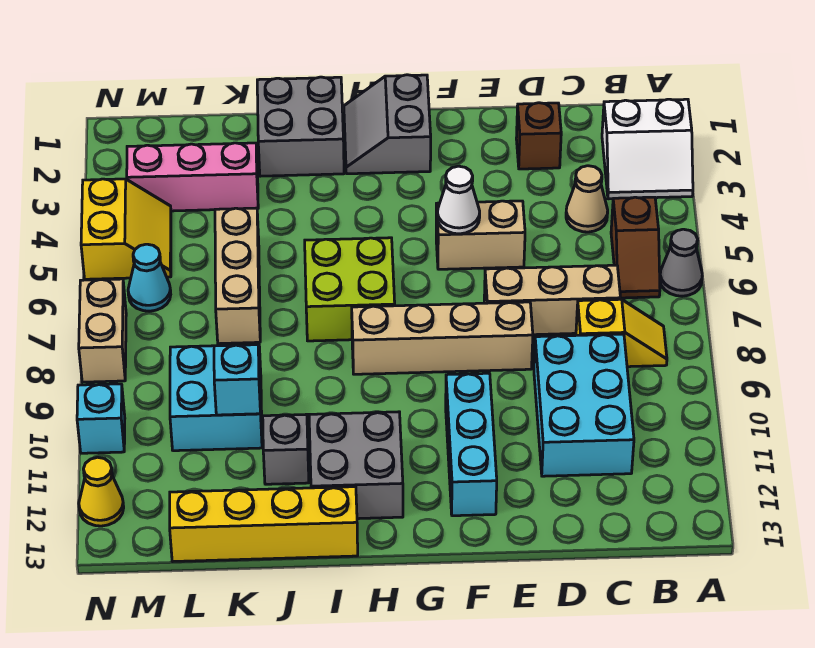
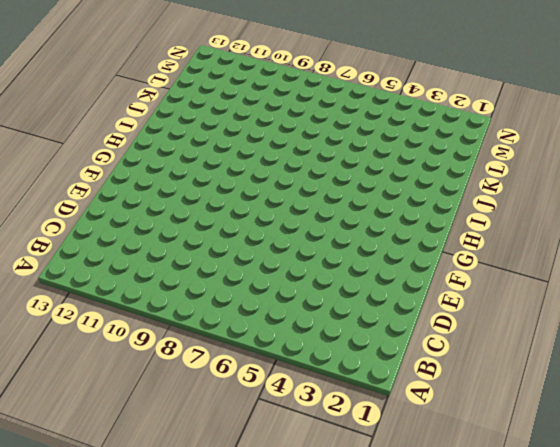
none -> white 2x2 slope [602,99,693,199]
none -> grey 1x1 cone [660,229,702,296]
none -> brown 1x2 slope [611,197,660,298]

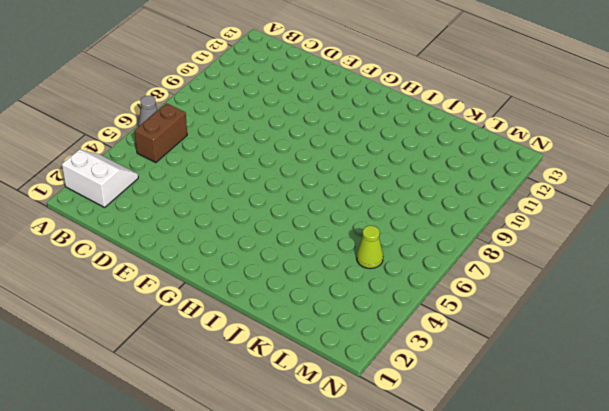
brown 1x2 brick [134,103,187,163] -> brown 1x2 slope [611,197,660,298]
lime 1x1 cone [357,226,383,269] -> none
none -> yellow 1x2 slope [576,299,667,367]
none -> tan 1x1 cone [566,166,608,232]
none -> tan 1x3 brick [484,265,621,335]

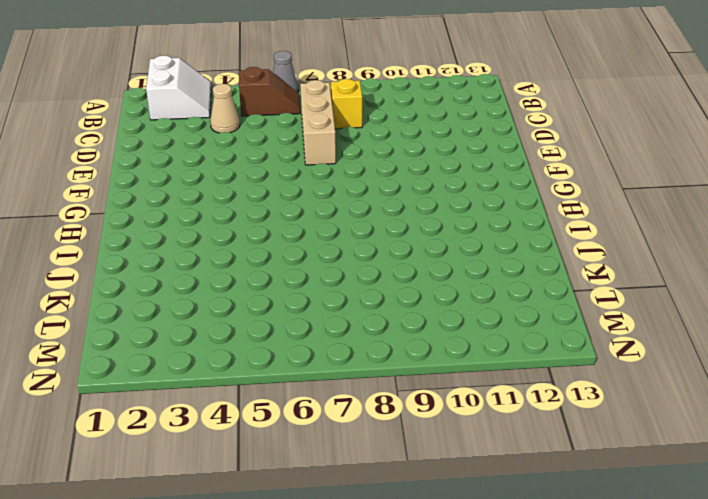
none -> cyan 2x3 brick [534,334,634,476]
none -> brown 1x1 brick [516,103,561,169]
none -> tan 1x2 brick [436,201,525,269]

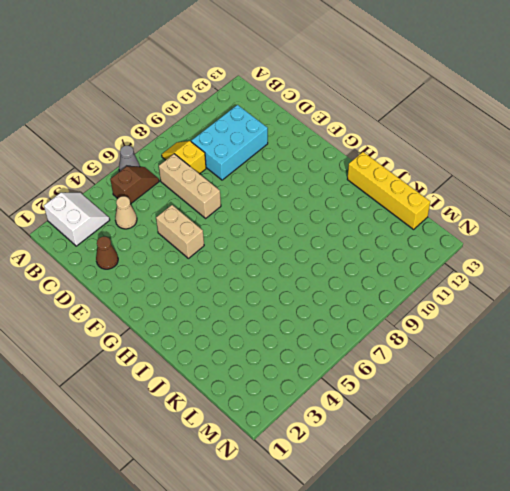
brown 1x1 cone [96,237,118,269] -> brown 1x1 brick [516,103,561,169]
none -> tan 1x4 brick [352,302,533,374]
none -> cyan 1x3 brick [446,373,497,516]
none -> grey 2x2 slope [344,75,431,174]

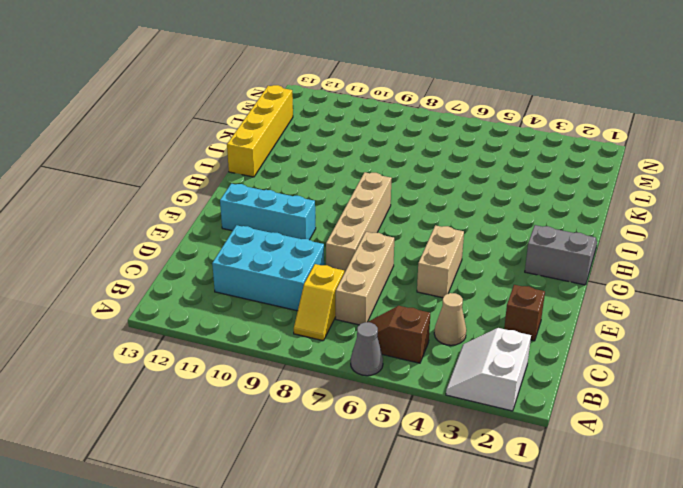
none -> lime 2x2 brick [305,238,395,341]
none -> grey 2x2 brick [309,412,403,519]
none -> grey 2x2 brick [257,77,344,176]

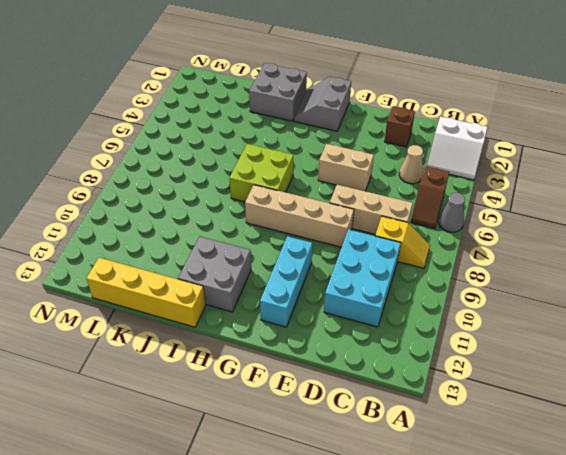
none -> grey 1x1 brick [263,414,309,484]
none -> pink 1x3 brick [127,143,258,211]
none -> tan 1x3 brick [215,208,260,344]

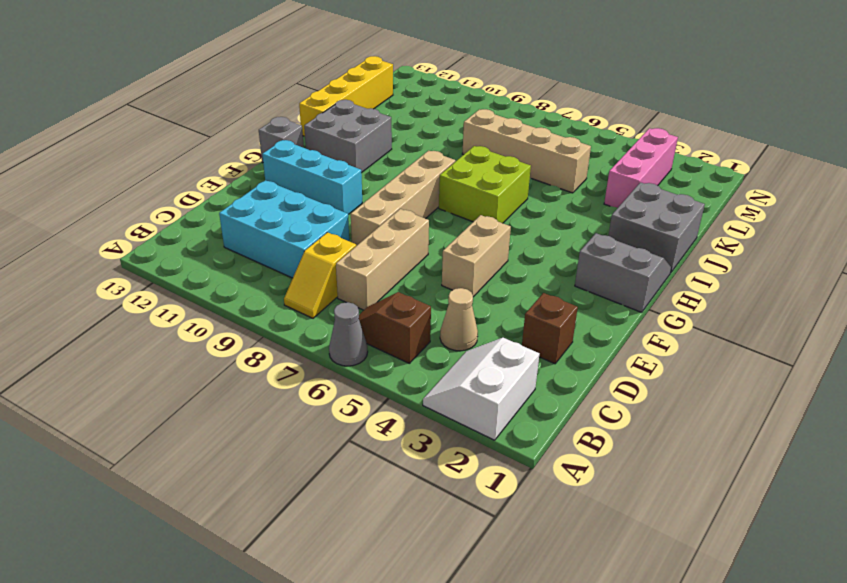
grey 1x1 brick [259,117,304,163] -> grey 1x1 brick moved to [263,414,309,484]
tan 1x4 brick [462,109,591,193] -> tan 1x3 brick [215,208,260,344]
none -> cyan 2x2 brick [170,345,262,451]
none -> yellow 2x2 slope [81,179,171,279]
none -> cyan 1x1 cone [128,244,171,311]

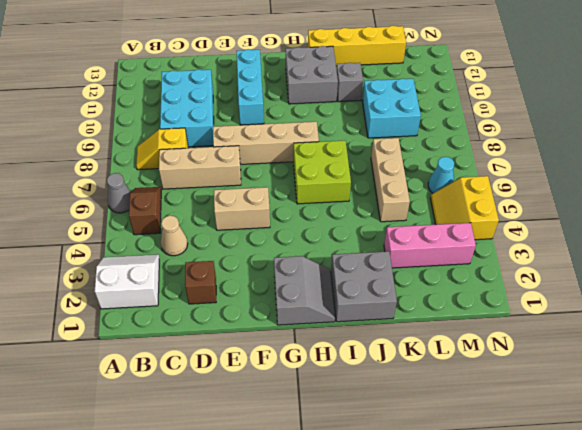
none -> tan 1x2 brick [79,279,126,382]
none -> cyan 1x1 brick [77,384,125,453]
none -> yellow 1x1 cone [79,457,124,526]

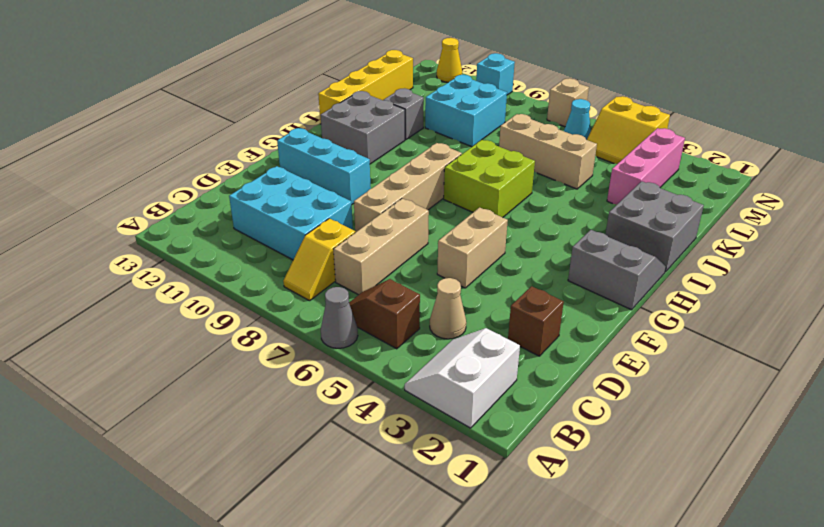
tan 1x1 brick [547,78,589,127] -> tan 1x2 brick [79,279,126,382]
none -> white 1x1 cone [437,166,480,234]
none -> cyan 1x1 brick [214,345,260,415]

